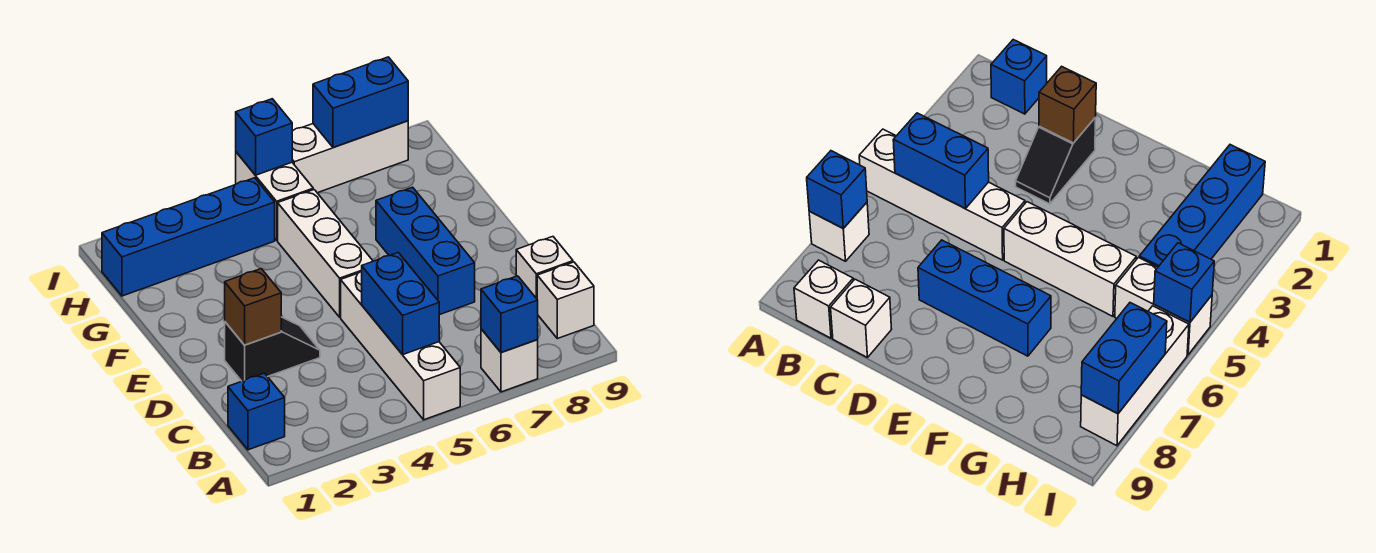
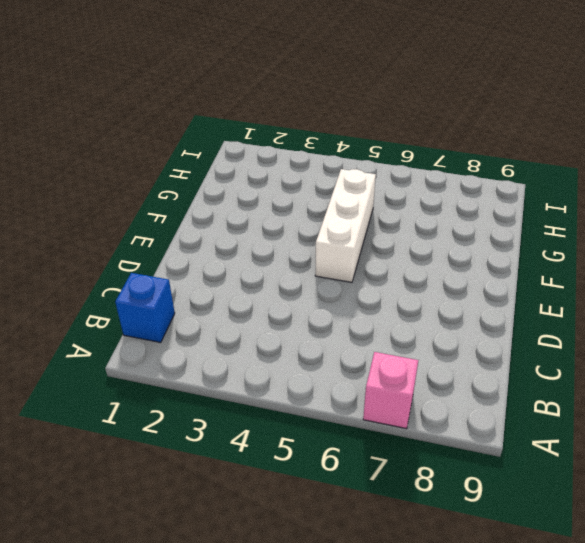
pink 1x1 brick [363,352,418,429] -> white 1x1 brick [481,329,538,392]
none -> white 1x4 brick [341,271,460,420]
none -> white 1x1 brick [537,262,594,339]
none -> white 1x1 brick [516,237,573,299]

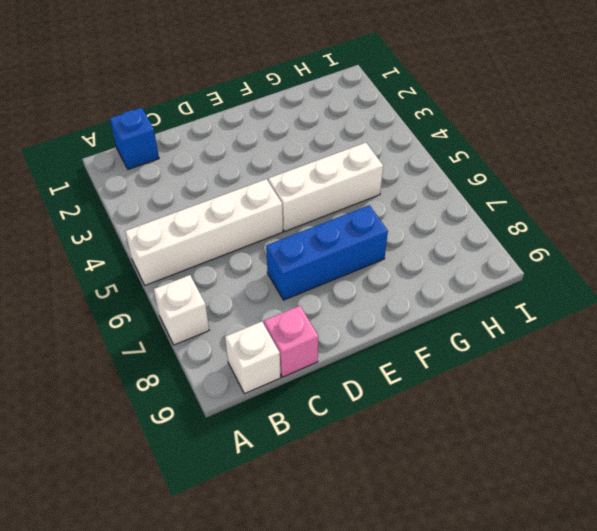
pink 1x1 brick [264,306,318,377] -> white 1x1 brick [516,237,573,299]
none -> black 1x2 slope [225,317,320,381]
none -> blue 1x4 brick [102,178,275,296]
none -> white 1x2 brick [236,152,313,240]

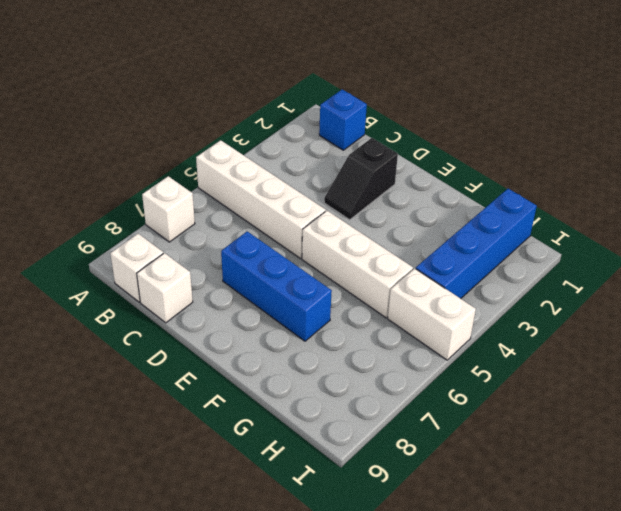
none -> white 1x3 brick [292,121,408,193]
none -> blue 1x1 brick [481,276,538,352]
none -> blue 1x2 brick [362,253,439,355]

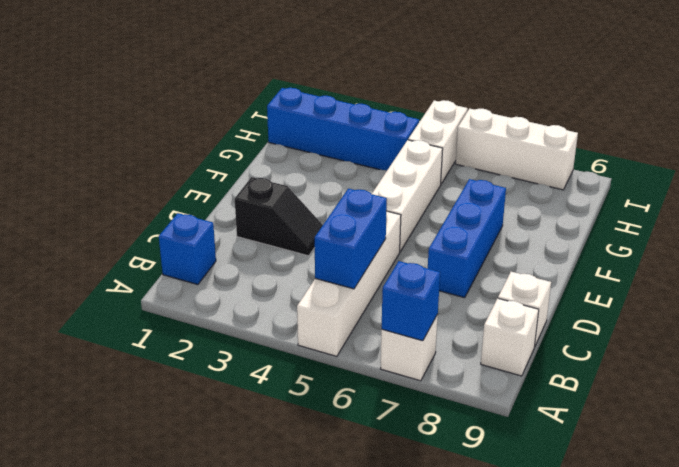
none -> brown 1x1 brick [225,269,281,345]
none -> blue 1x1 brick [236,99,292,175]
none -> blue 1x2 brick [313,57,408,148]

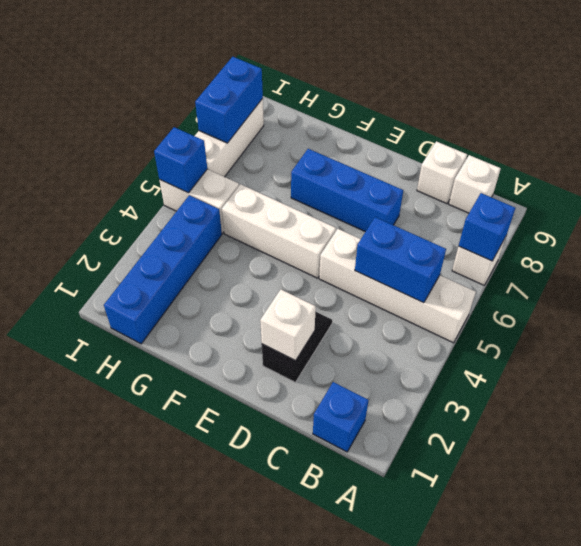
white 1x1 brick [260,290,316,361] -> brown 1x1 brick [225,269,281,345]

